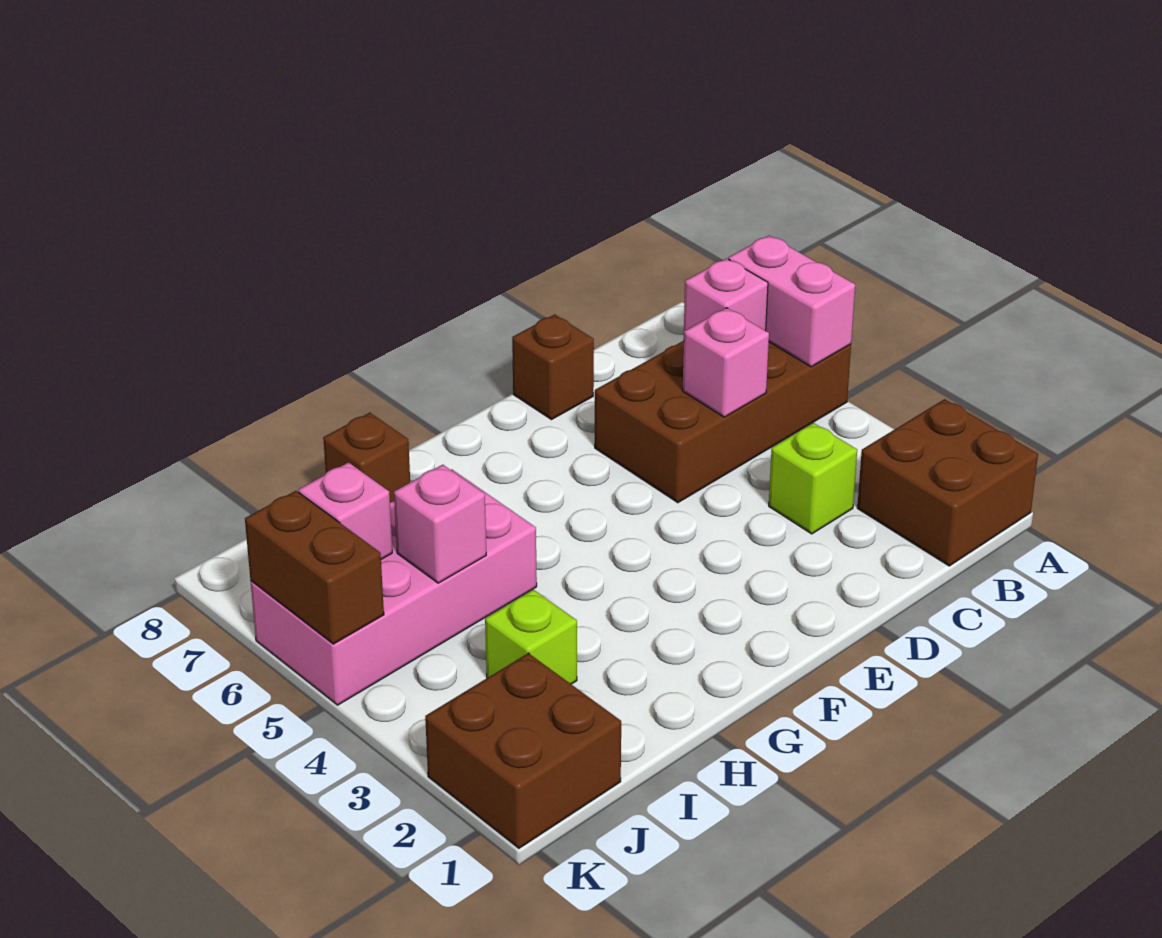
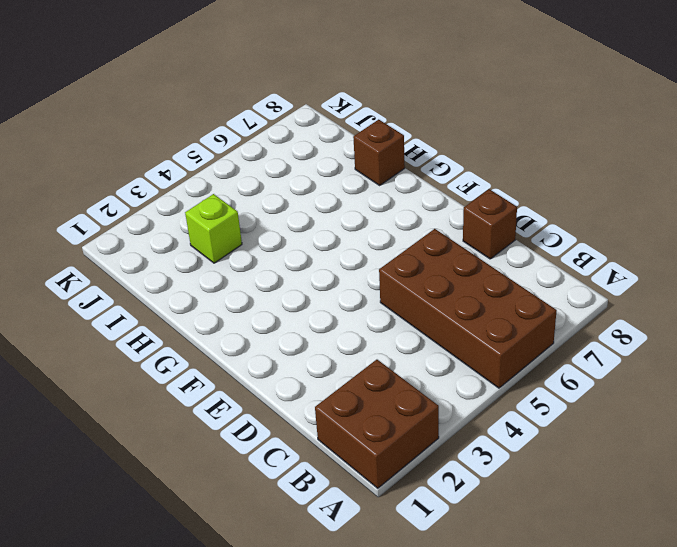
none -> lime 1x1 brick [769,423,857,534]
none -> pink 2x4 brick [251,469,537,705]
none -> brown 2x2 brick [425,653,621,848]

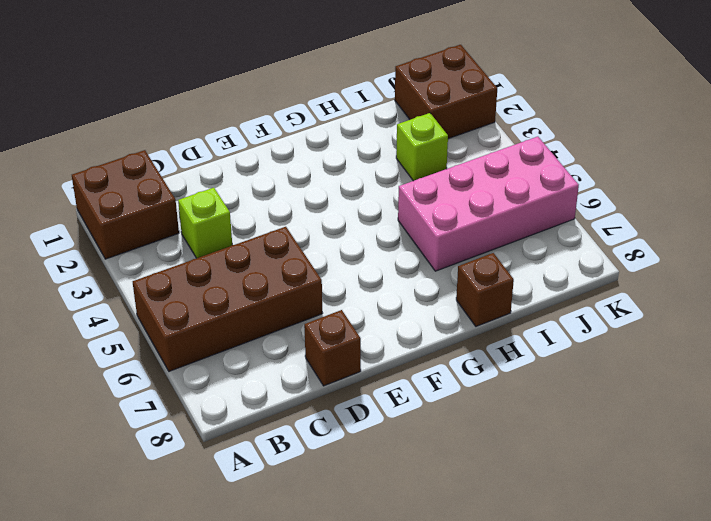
none -> pink 1x2 brick [729,235,855,367]
none -> pink 1x1 brick [683,258,768,340]
none -> pink 1x1 brick [683,308,769,417]

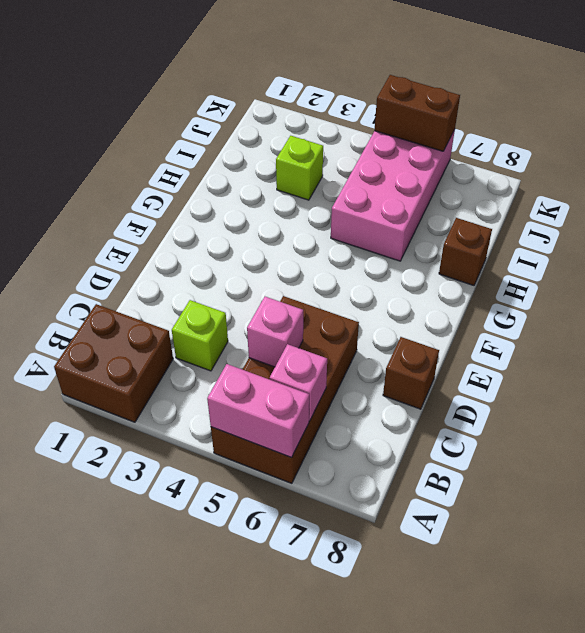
none -> brown 2x2 brick [425,653,621,848]
none -> pink 1x1 brick [394,465,486,583]
none -> pink 1x1 brick [299,462,392,559]

